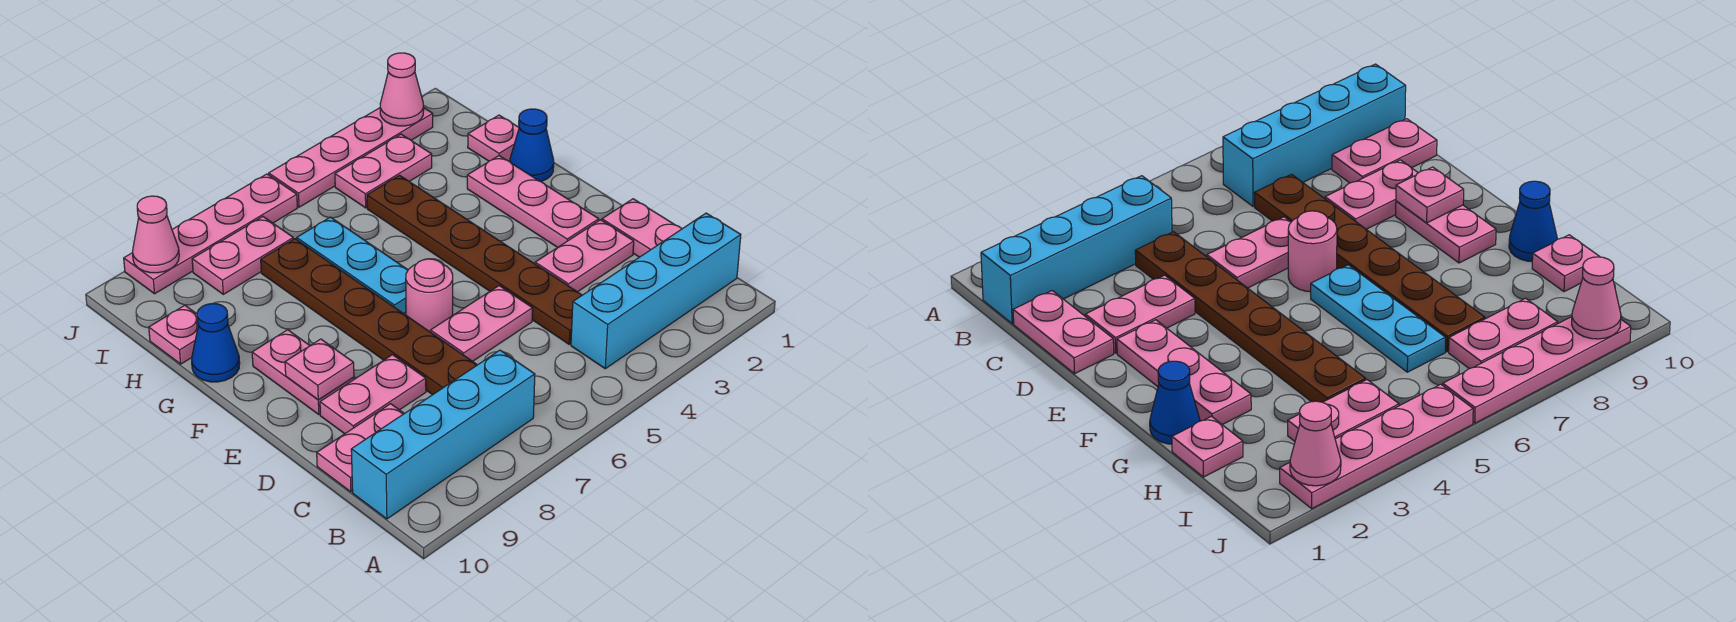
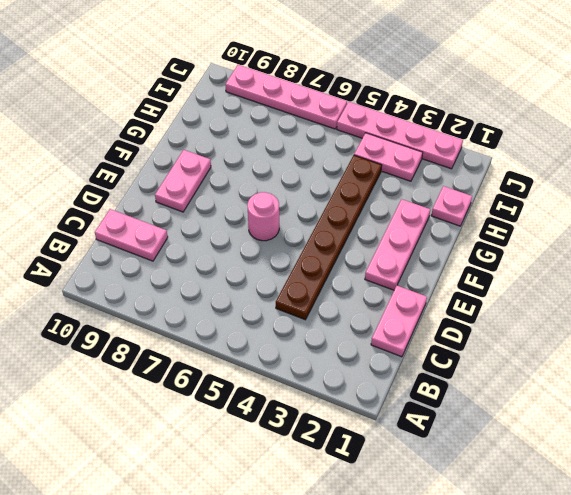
none -> cyan 1x4 brick [571,213,741,369]
none -> cyan 1x4 brick [351,350,535,519]
none -> brown 1x6 plate [261,239,477,395]

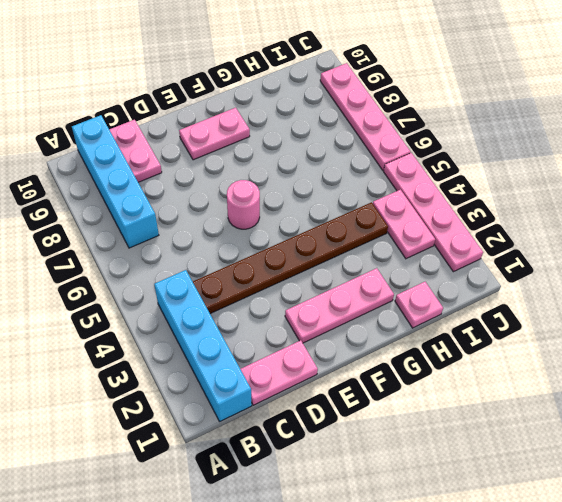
none -> brown 1x6 plate [261,239,477,395]
none -> pink 1x2 plate [535,220,634,292]
none -> pink 1x2 plate [430,286,533,361]

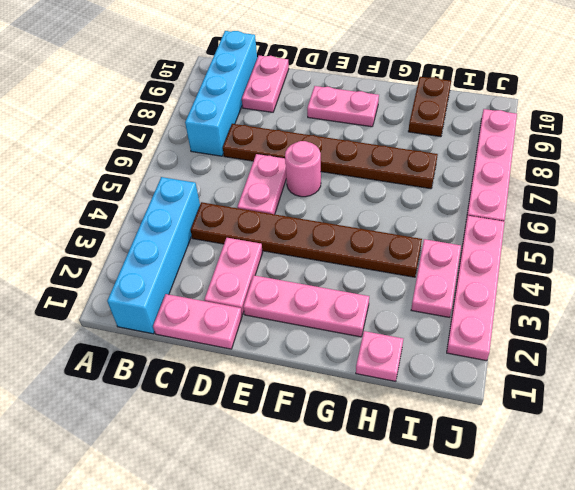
brown 1x2 plate [408,77,451,137] -> pink 1x1 plate [149,305,198,364]
none -> pink 1x2 plate [320,355,426,434]
none -> cyan 1x3 plate [297,217,408,314]
none -> blue 1x1 cone [510,109,554,181]

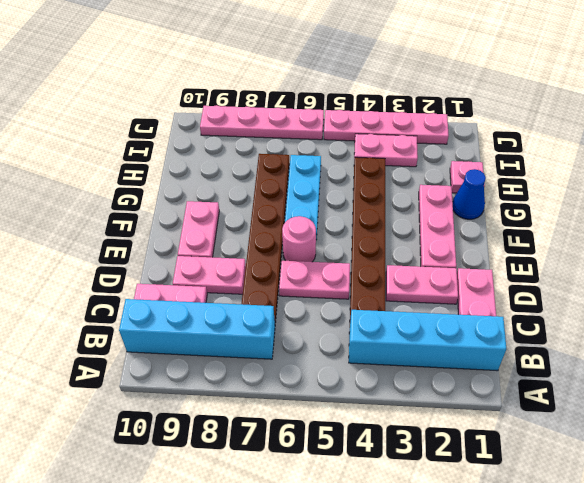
none -> blue 1x1 cone [192,304,240,382]
none -> pink 1x1 plate [149,305,198,364]
none -> pink 1x2 plate [192,217,293,294]

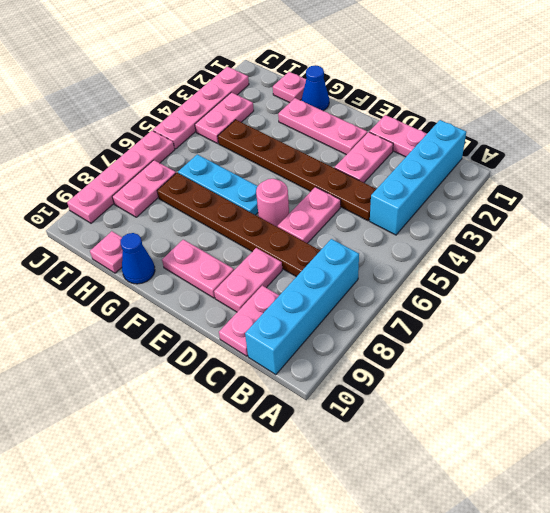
none -> pink 1x1 plate [285,339,354,400]
none -> pink 1x1 cone [380,53,424,126]
none -> pink 1x1 cone [132,196,179,273]

